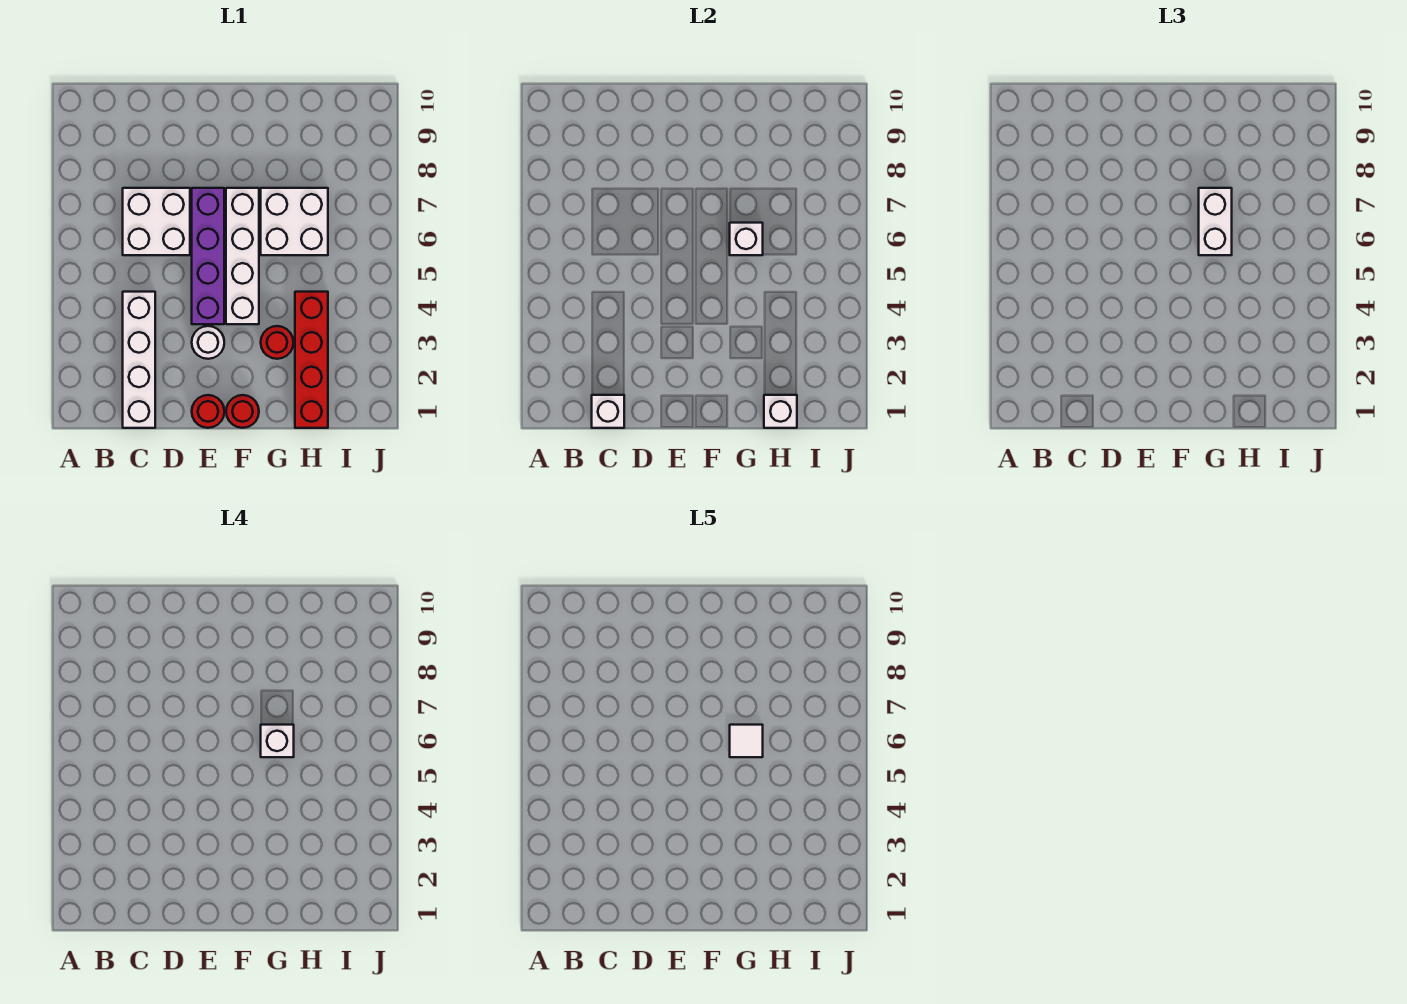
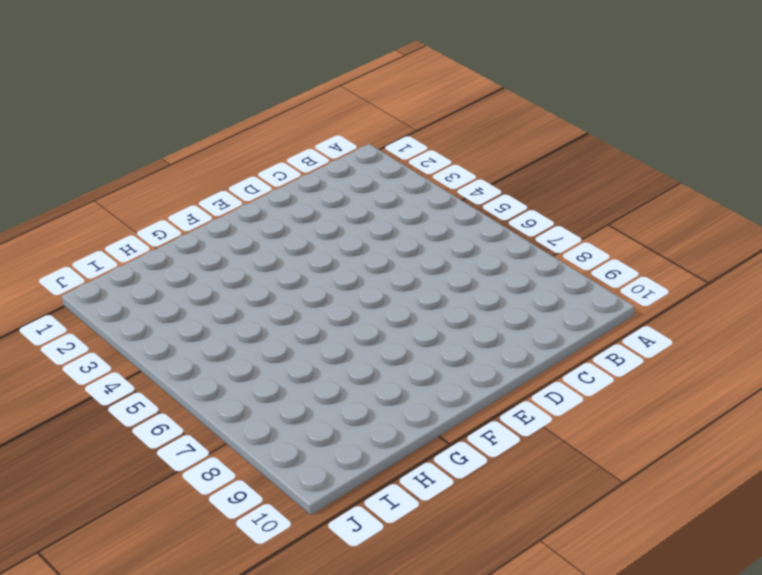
none -> white 1x4 brick [123,292,155,428]
none -> white 2x2 brick [123,188,190,255]
none -> red 1x1 round brick [192,395,224,428]

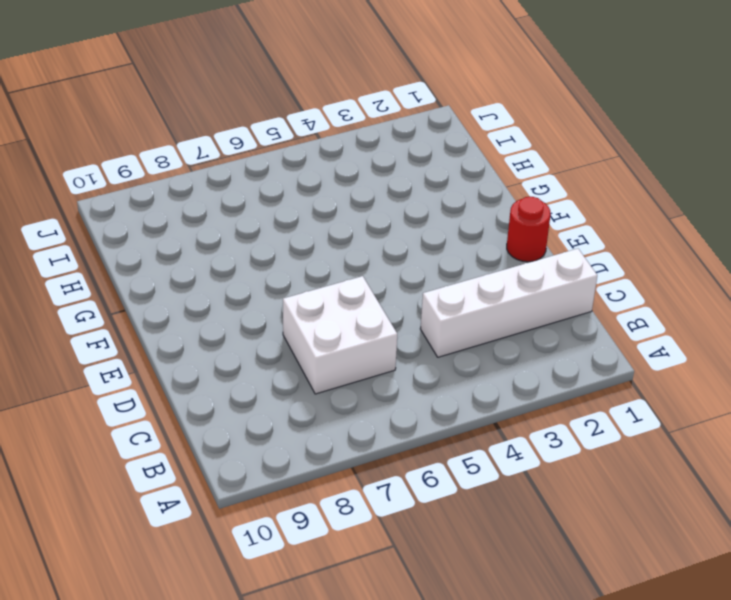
none -> white 1x1 round brick [192,326,224,359]
none -> purple 1x4 brick [192,188,224,324]
none -> red 1x1 round brick [226,395,259,428]

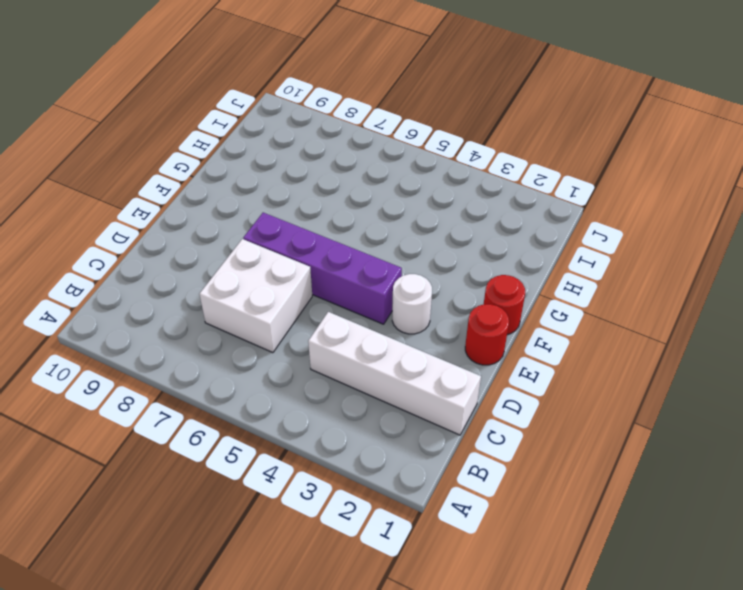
none -> white 1x4 brick [226,188,259,324]
none -> red 1x1 round brick [261,326,293,359]
none -> white 2x2 brick [261,188,328,255]

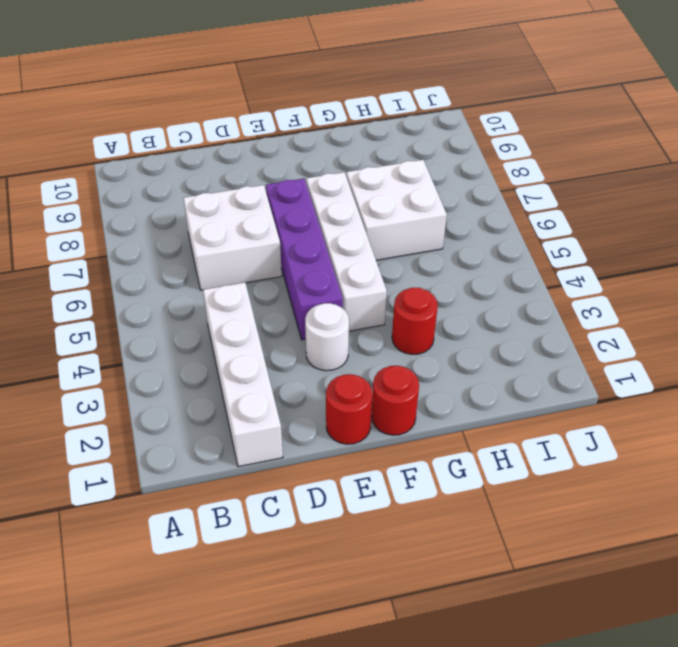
none -> red 1x4 brick [295,292,328,428]
none -> white 1x1 brick [592,395,624,428]
none -> white 1x1 brick [730,223,763,255]

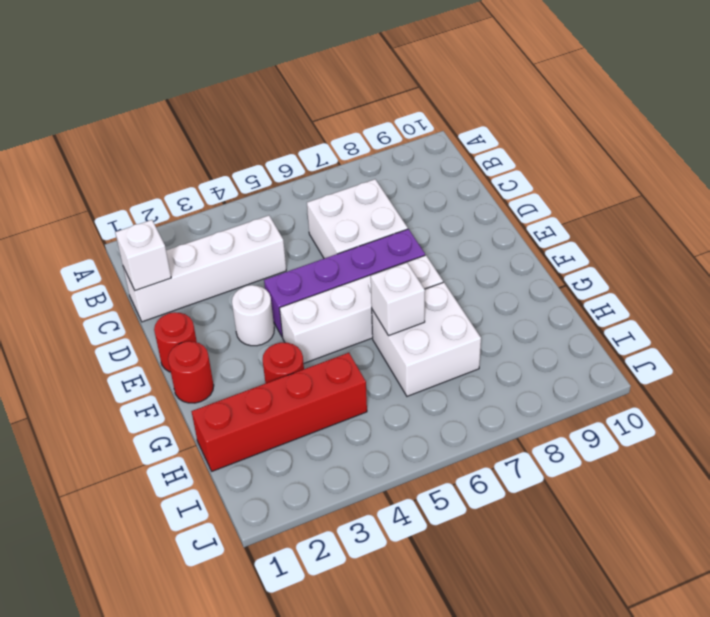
none -> white 1x1 brick [764,395,797,428]
none -> white 1x2 brick [1199,188,1232,255]
none -> white 1x1 brick [261,725,294,757]

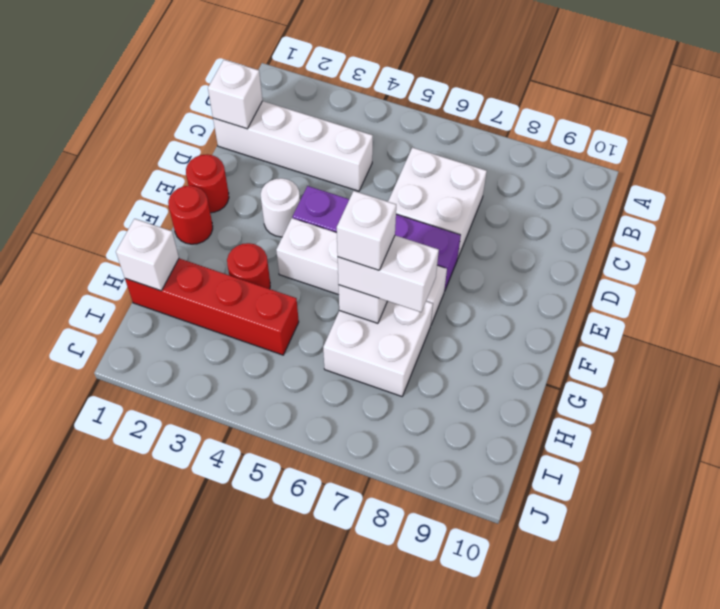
none -> white 1x1 tile [730,725,763,757]

